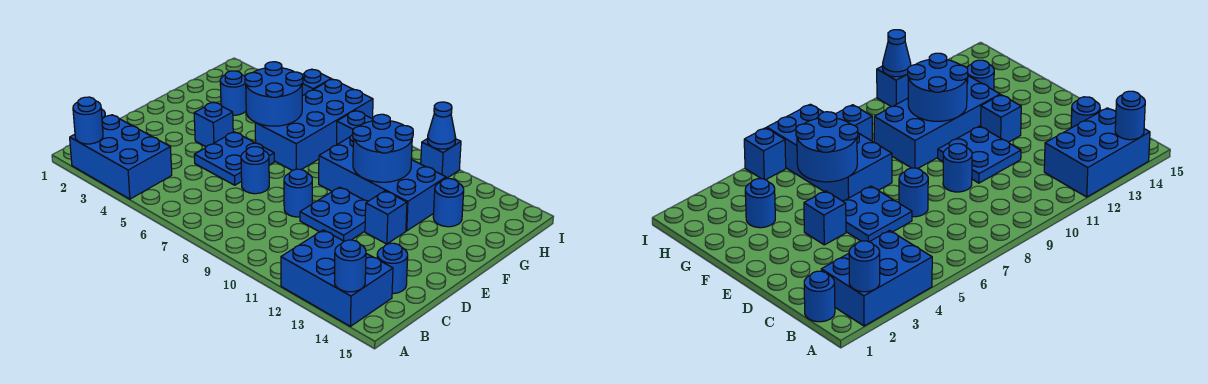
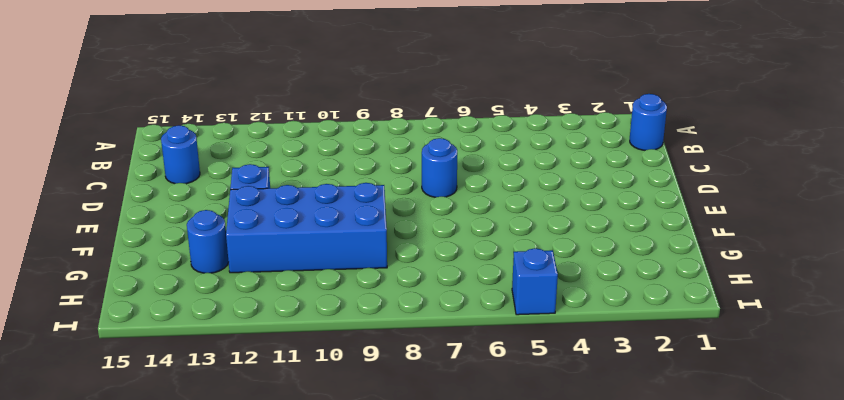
none -> blue 2x3 brick [70,115,172,199]
none -> blue 2x3 brick [281,230,393,326]
none -> blue 2x2 plate [194,132,274,185]

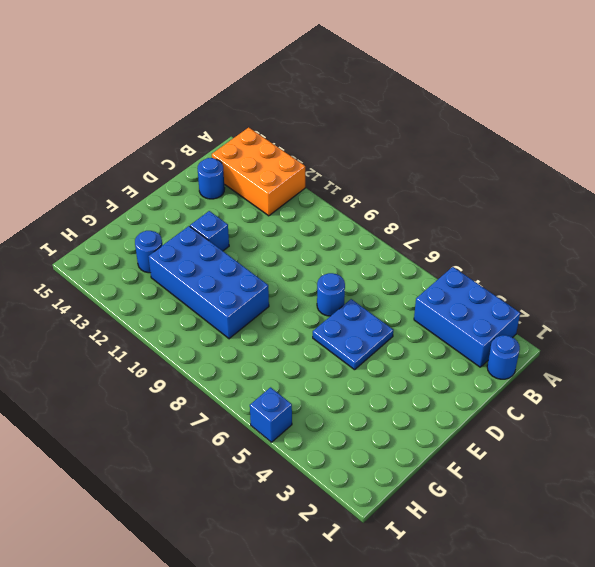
orange 2x3 brick [212,127,305,216] -> blue 2x3 brick [281,230,393,326]
none -> blue 1x1 round brick [284,169,312,217]
none -> blue 2x2 plate [300,187,368,241]
none -> blue 1x1 brick [194,102,233,147]

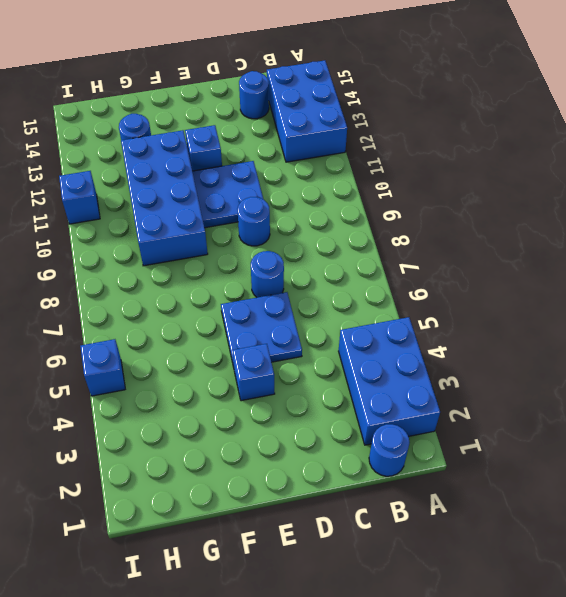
none -> blue 2x4 brick [255,79,373,171]
none -> blue 1x1 round brick [220,71,246,115]
none -> blue 1x1 brick [337,111,373,144]

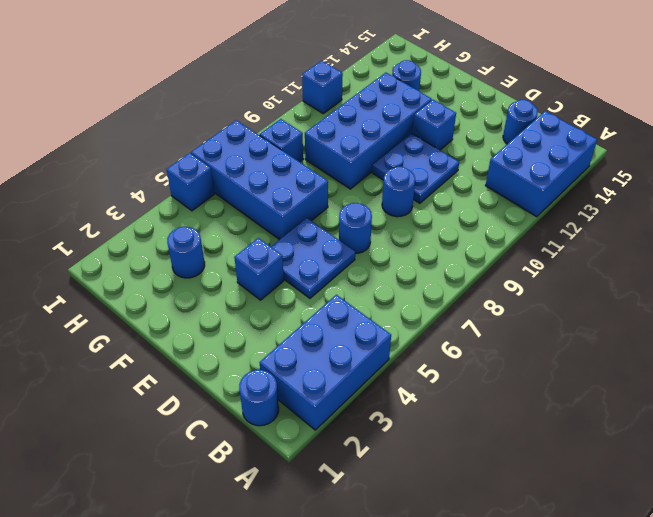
none -> blue 1x1 round brick [73,97,103,144]
none -> blue 1x1 round brick [335,240,366,292]
none -> blue 2x2 round brick [245,62,303,126]

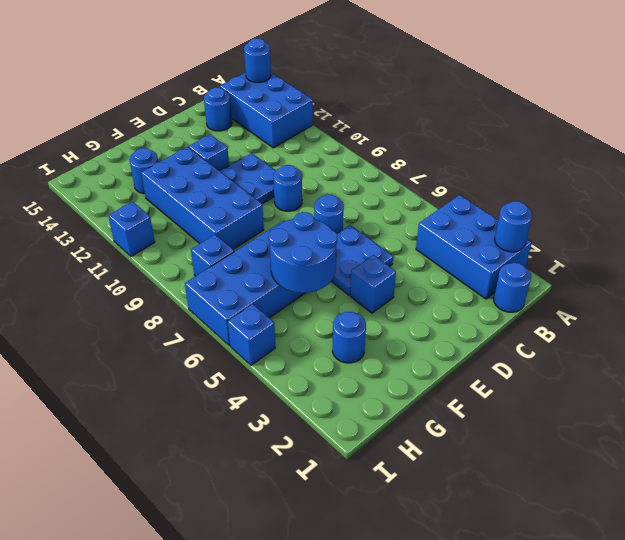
none -> blue 2x2 round brick [353,114,413,182]
none -> blue 1x1 cone [427,102,456,149]

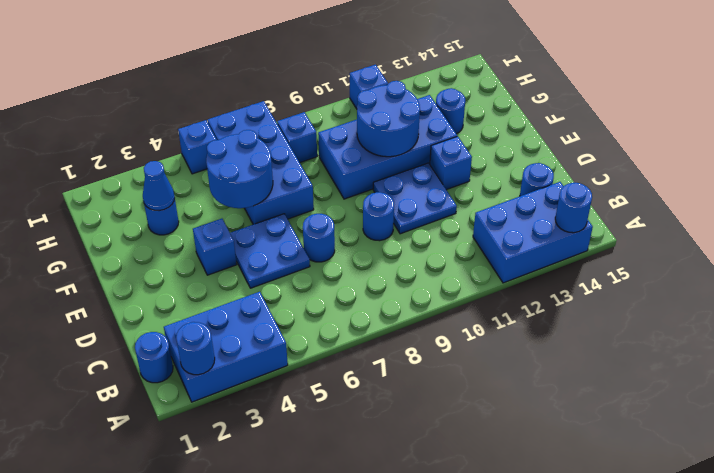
blue 1x1 cone [143,161,175,211] -> blue 1x1 cone moved to [427,102,456,149]

